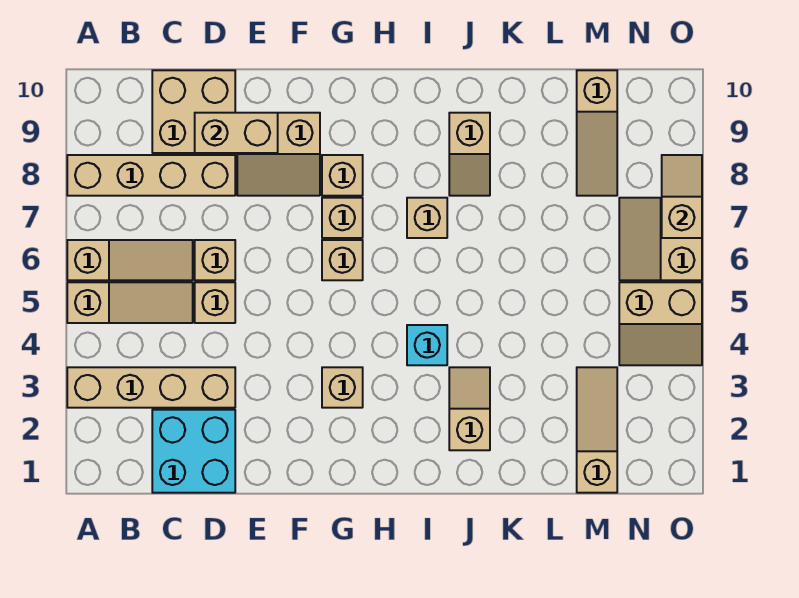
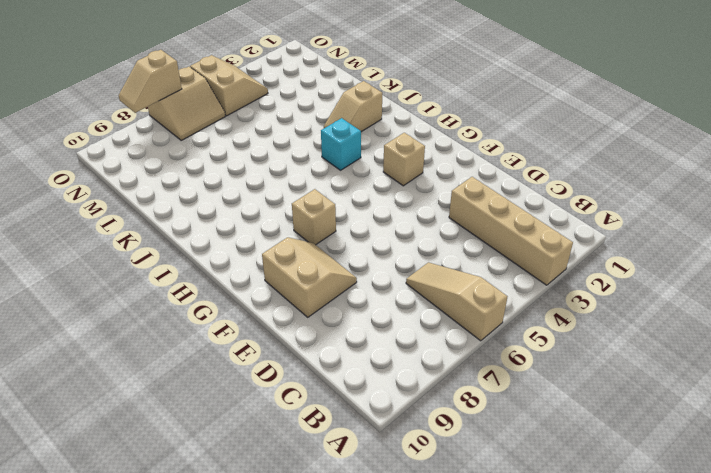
none -> tan 1x3 slope [67,282,193,323]
none -> tan 1x4 brick [67,155,235,196]
none -> cyan 2x2 brick [152,410,235,493]

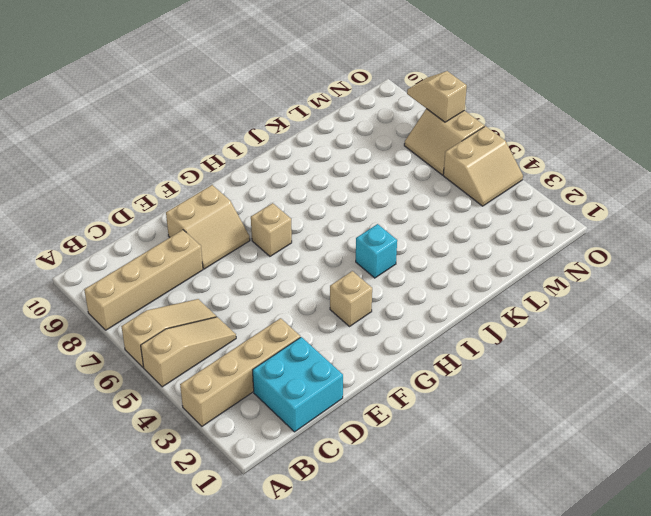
none -> tan 2x2 brick [152,70,235,153]
none -> tan 1x1 brick [195,282,235,323]
none -> tan 1x1 brick [195,240,235,280]

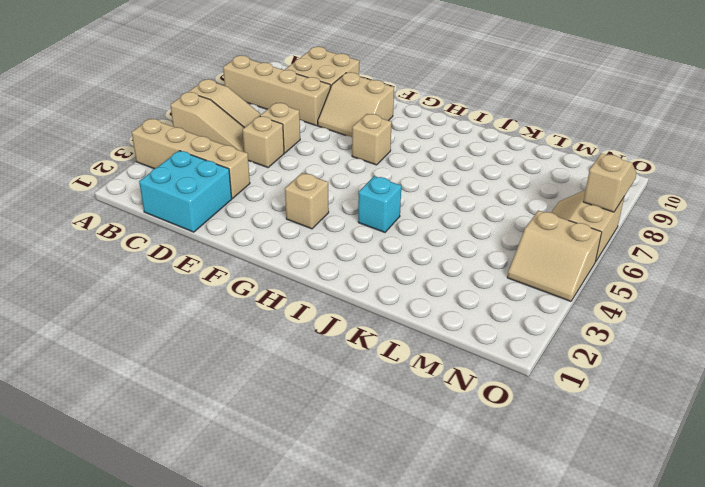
none -> tan 1x1 brick [322,240,363,280]
none -> tan 1x1 brick [322,155,363,196]
none -> tan 1x1 brick [407,198,447,238]

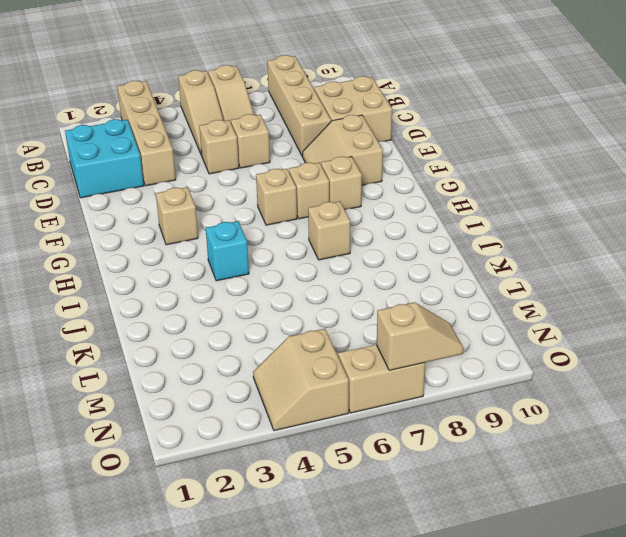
none -> tan 1x2 slope [449,367,490,450]
none -> tan 1x2 slope [449,113,490,196]
none -> tan 1x3 slope [577,367,617,493]

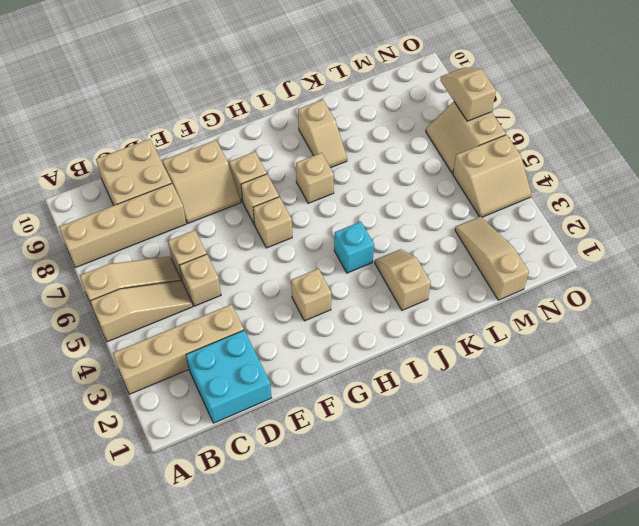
none -> tan 1x3 slope [577,70,617,196]
none -> tan 1x2 brick [195,113,278,153]

